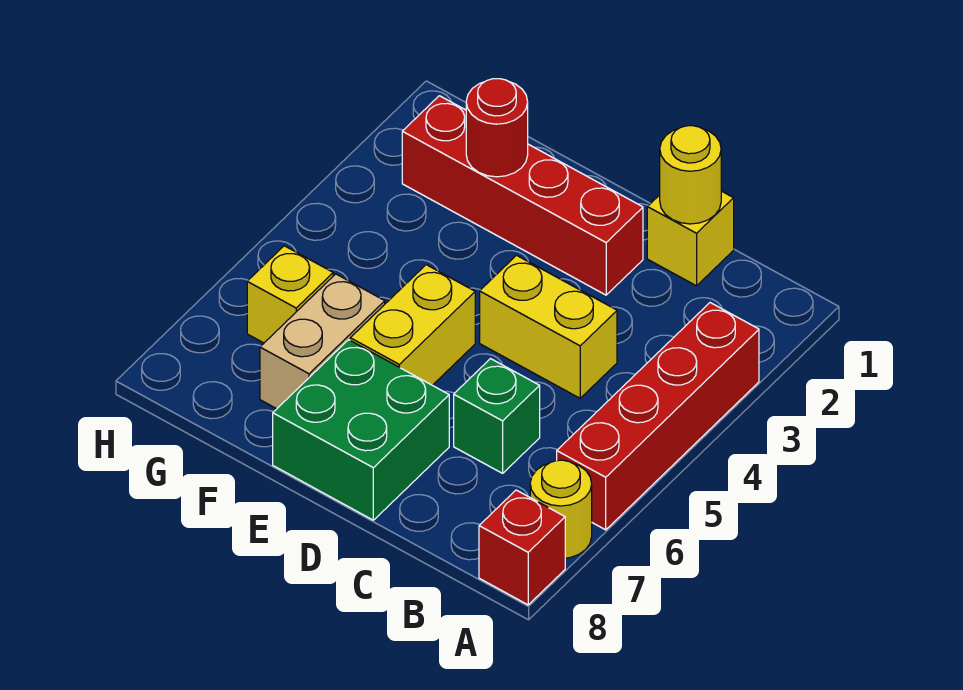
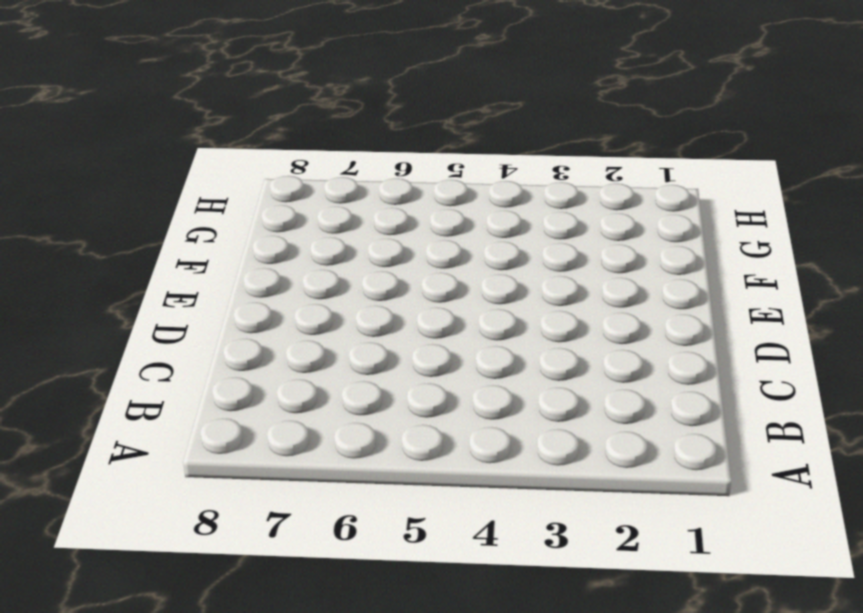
none -> red 1x4 brick [557,303,759,530]
none -> yellow 1x1 round brick [530,460,592,558]
none -> red 1x1 brick [479,490,565,605]

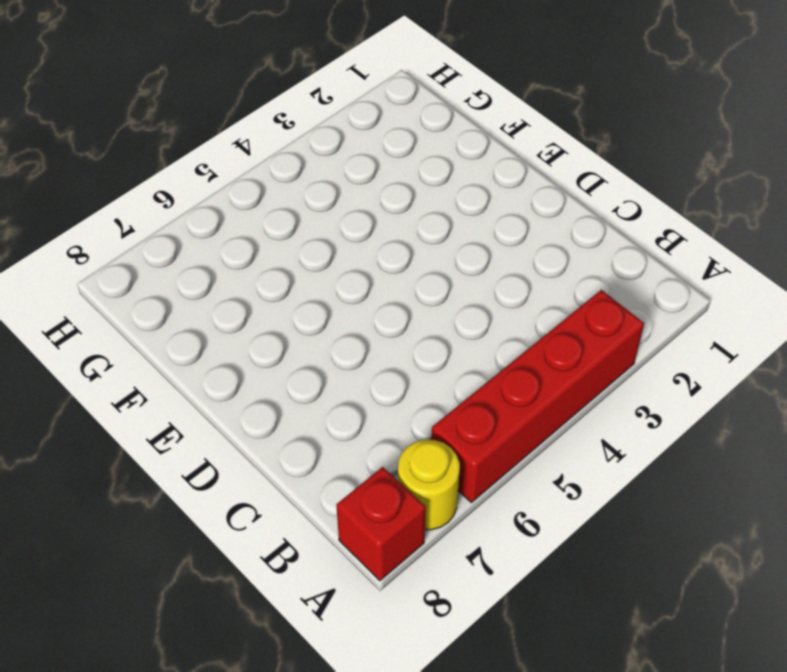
none -> yellow 1x1 brick [647,191,734,286]
none -> yellow 1x2 brick [480,255,617,398]
none -> green 1x1 brick [454,359,540,473]

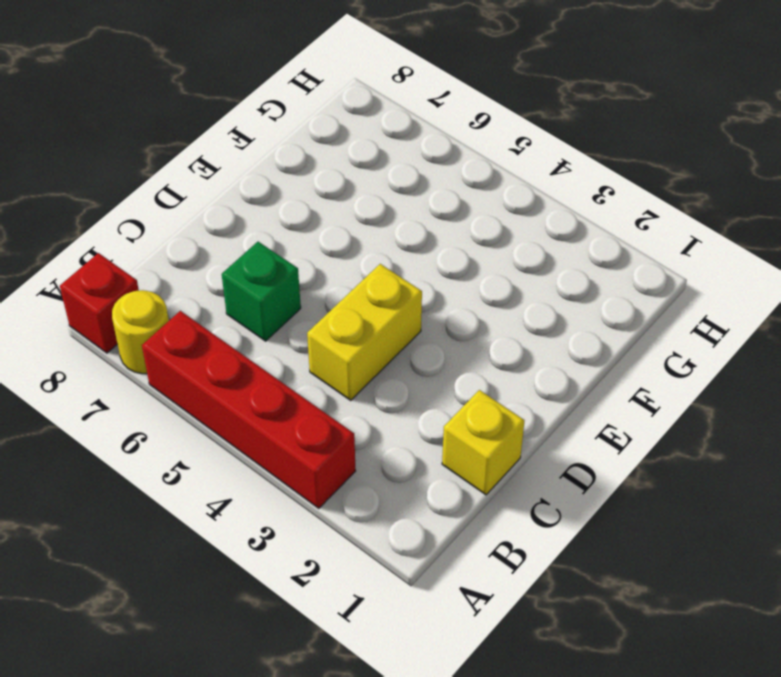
none -> red 1x4 brick [402,96,643,295]
none -> green 2x2 brick [273,340,449,520]
none -> yellow 1x2 brick [350,265,475,385]

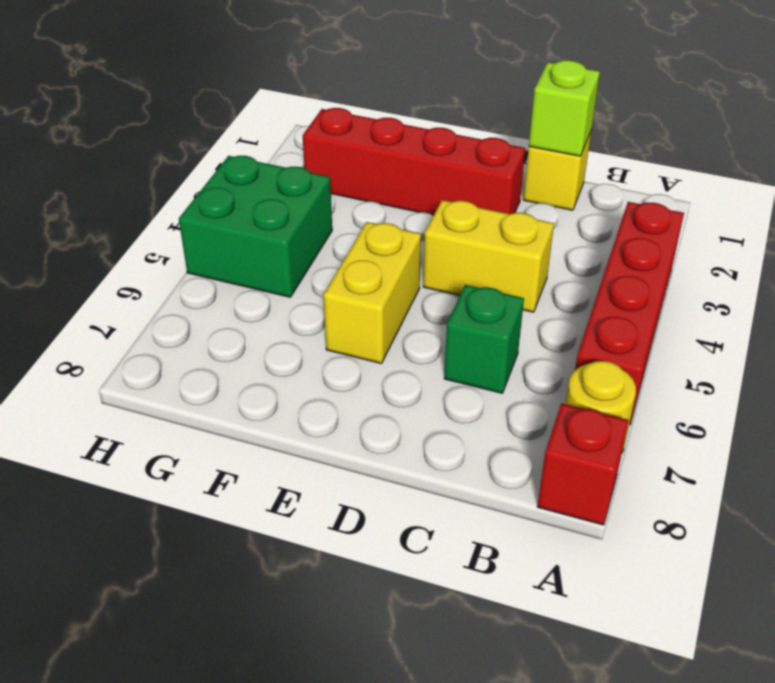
lime 1x1 brick [529,60,600,156] -> yellow 1x1 round brick [660,126,721,224]
green 2x2 brick [179,156,332,297] -> green 2x2 brick moved to [273,340,449,520]
none -> tan 1x2 brick [260,274,385,409]
none -> yellow 1x1 brick [247,246,333,343]
none -> red 1x1 round brick [466,79,528,177]

